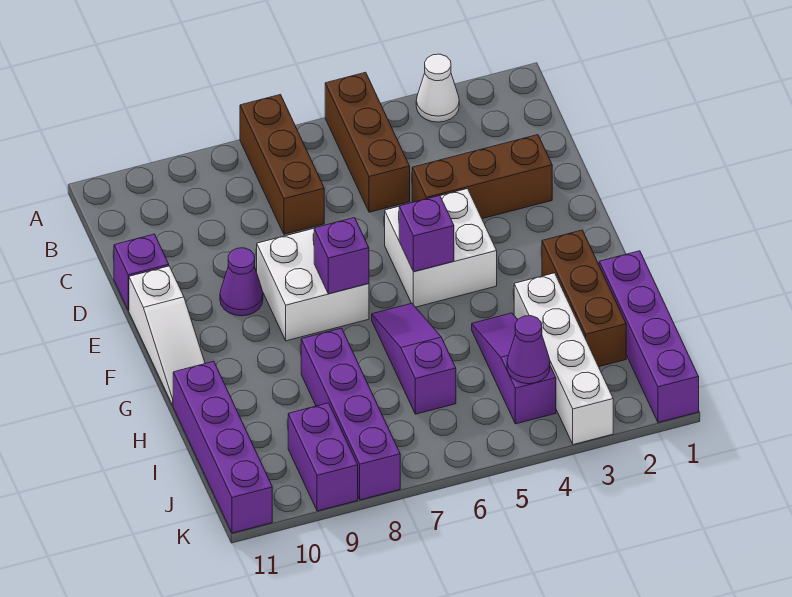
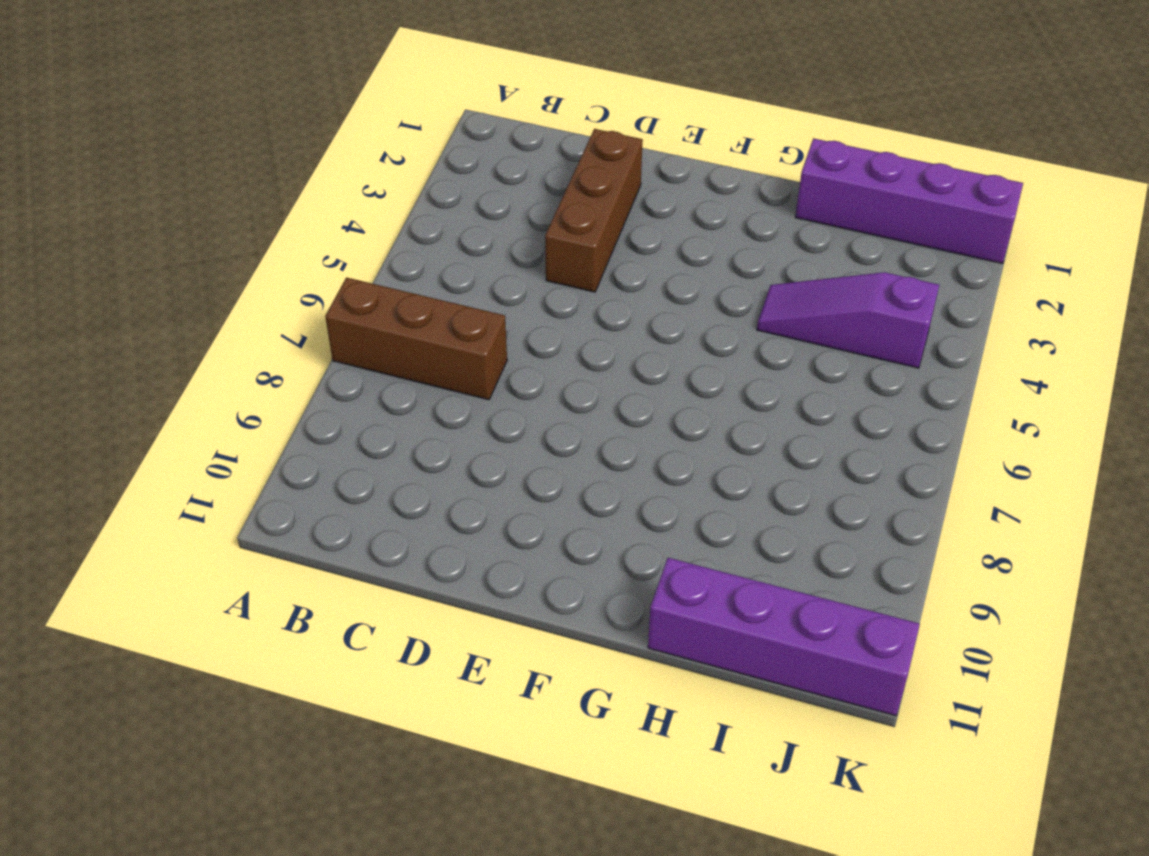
none -> white 1x1 cone [416,54,459,122]
none -> brown 1x3 brick [325,72,410,212]
none -> purple 1x1 brick [114,234,169,310]

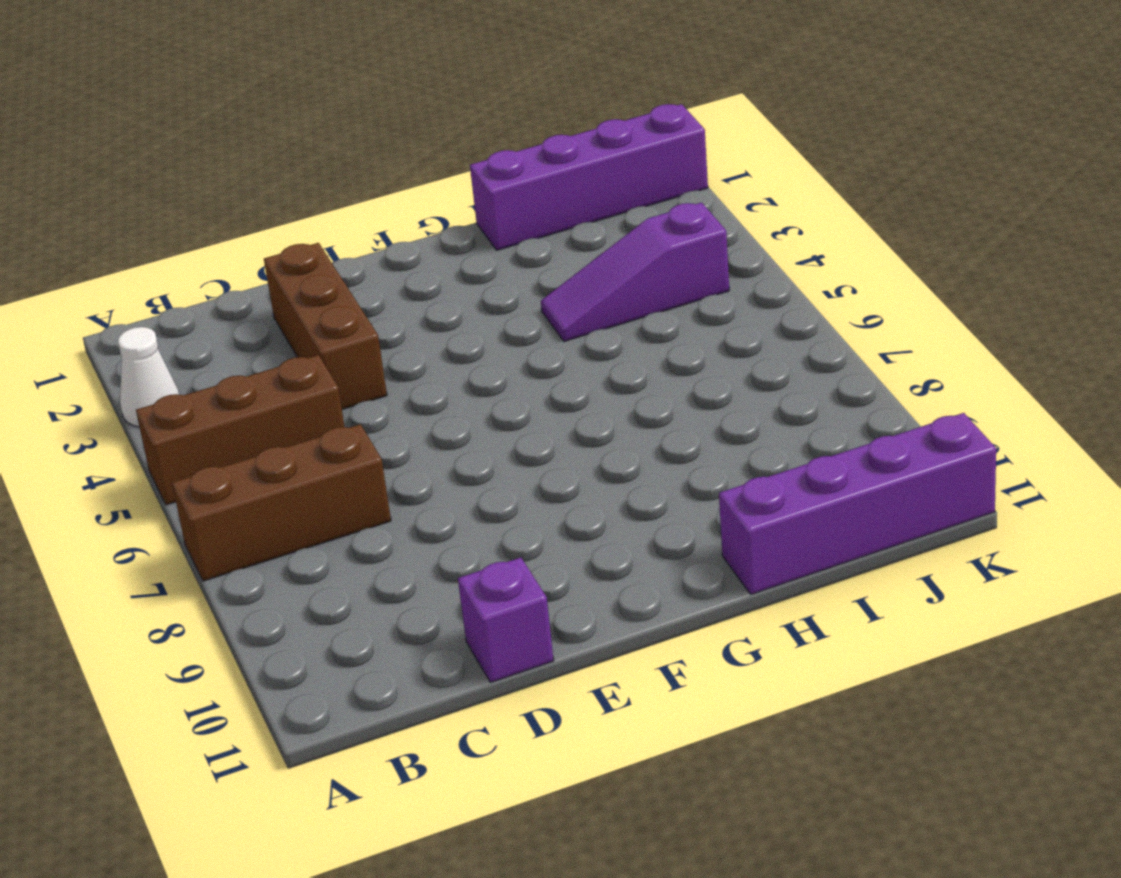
none -> white 2x2 brick [385,189,497,307]
none -> white 2x2 brick [257,229,369,341]
none -> purple 1x1 cone [220,248,263,316]

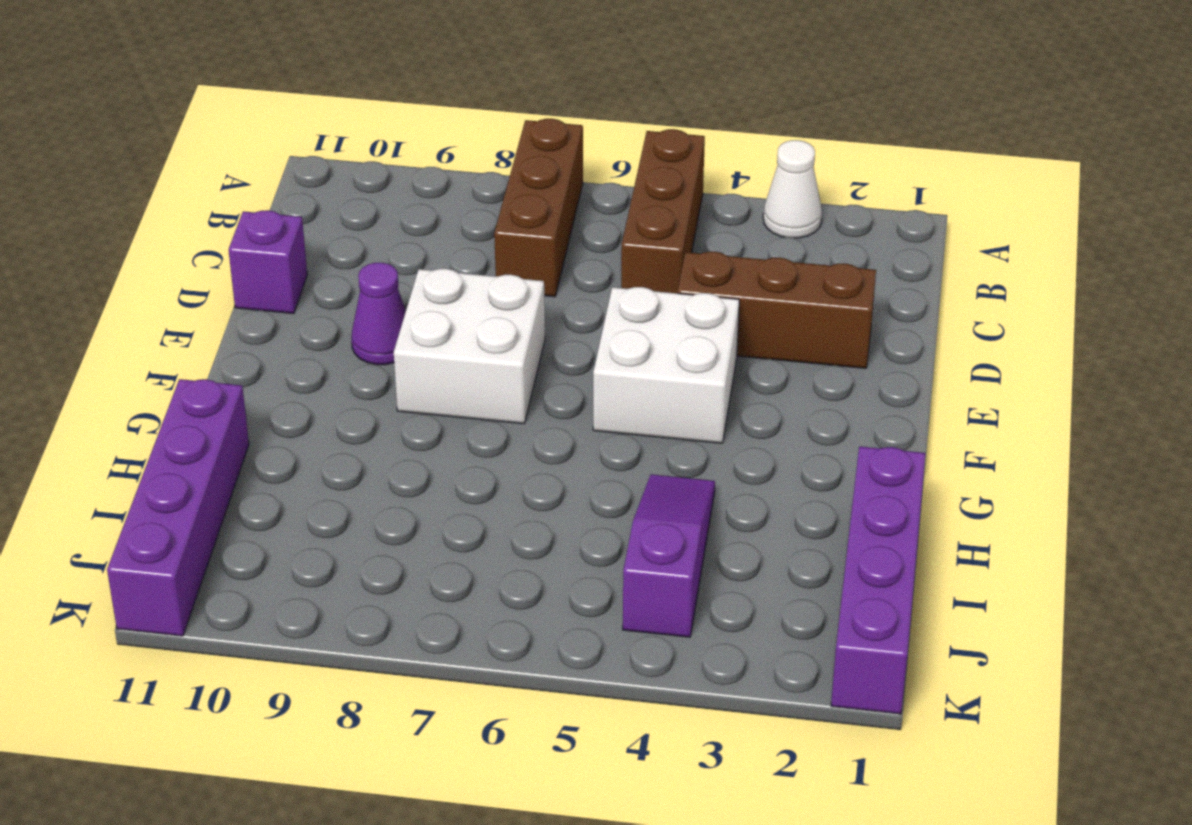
none -> white 1x3 slope [129,266,205,405]
none -> brown 1x3 brick [542,230,626,367]
none -> purple 1x3 slope [372,303,456,414]

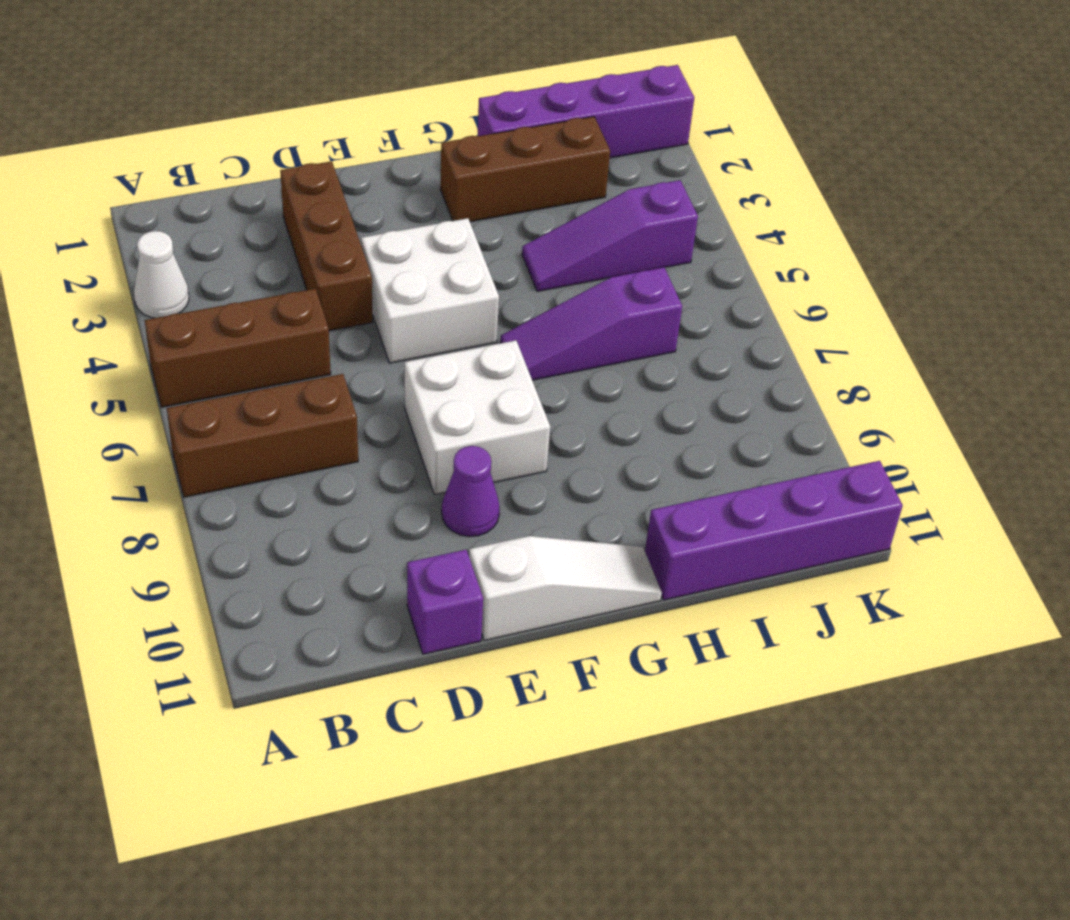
none -> white 1x4 brick [514,273,613,445]
none -> purple 1x4 brick [301,328,400,500]
none -> purple 1x2 brick [288,403,358,511]

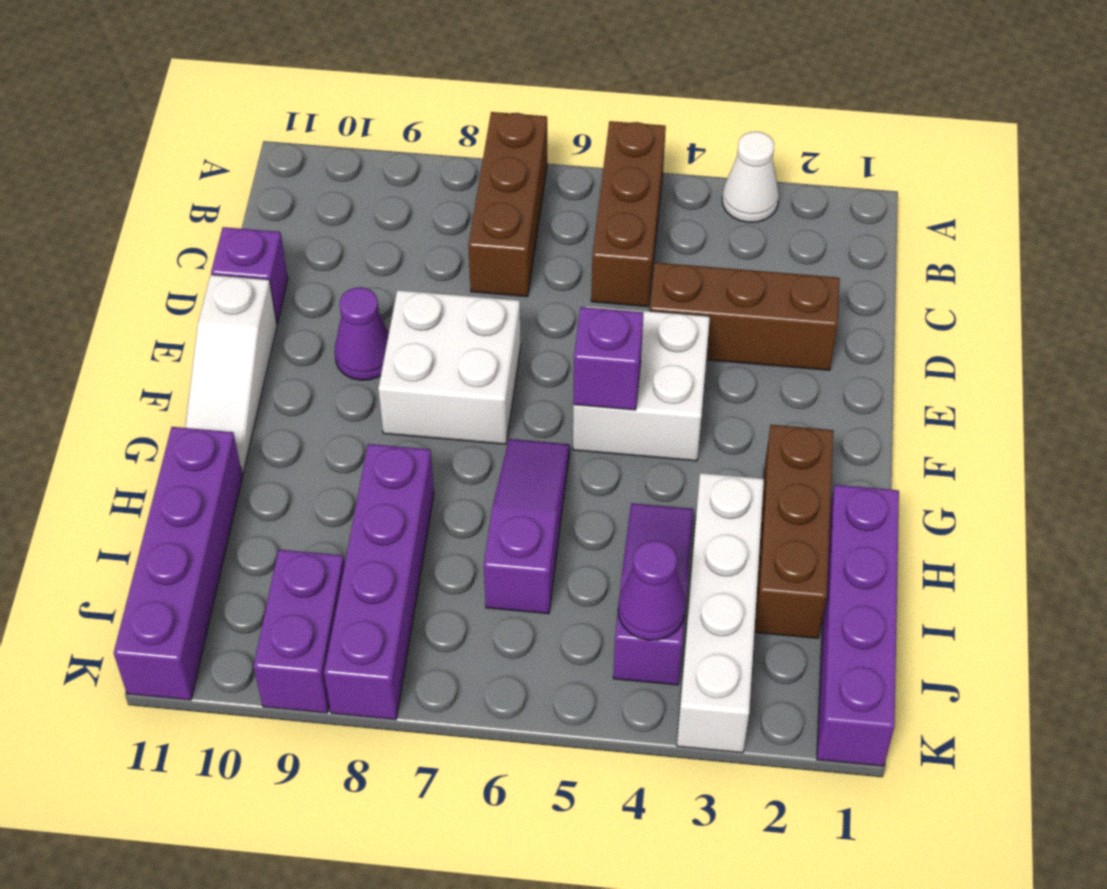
none -> purple 1x1 brick [314,218,369,294]

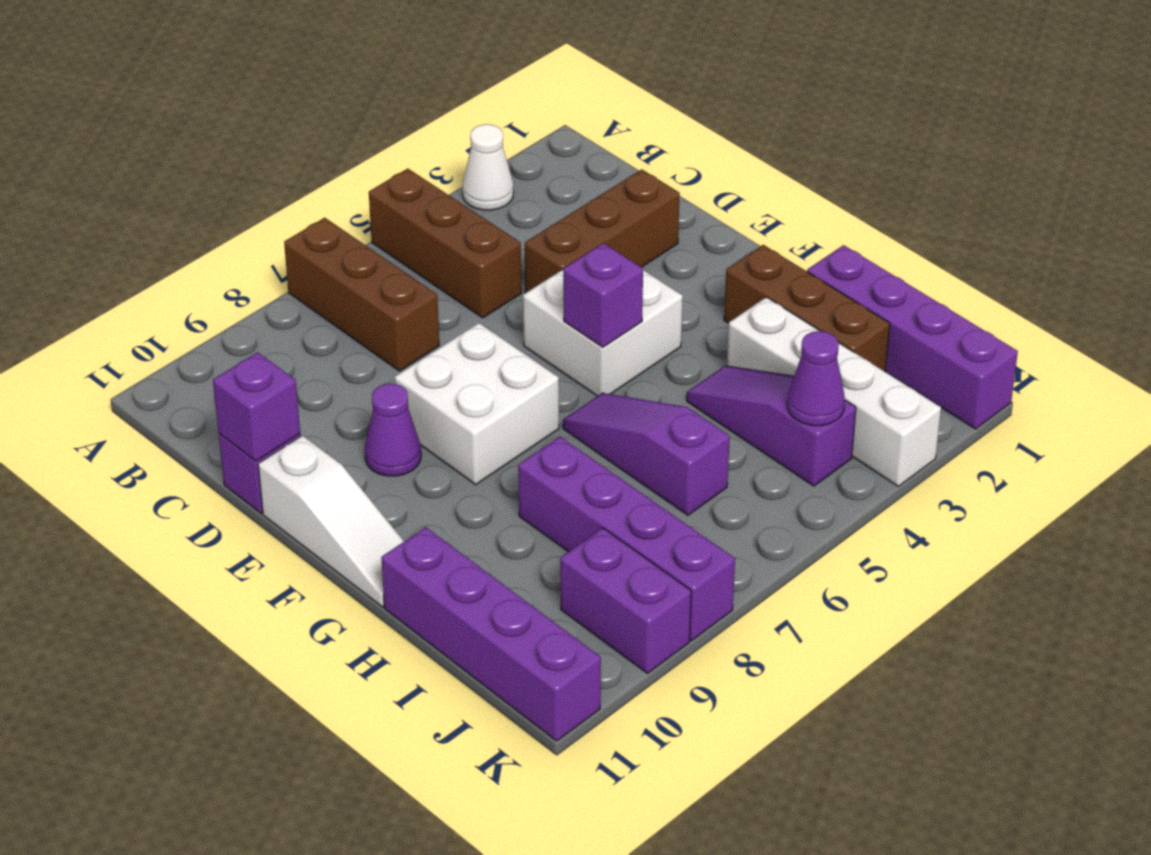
purple 1x1 brick [213,352,300,461] -> purple 1x1 brick moved to [314,218,369,294]

